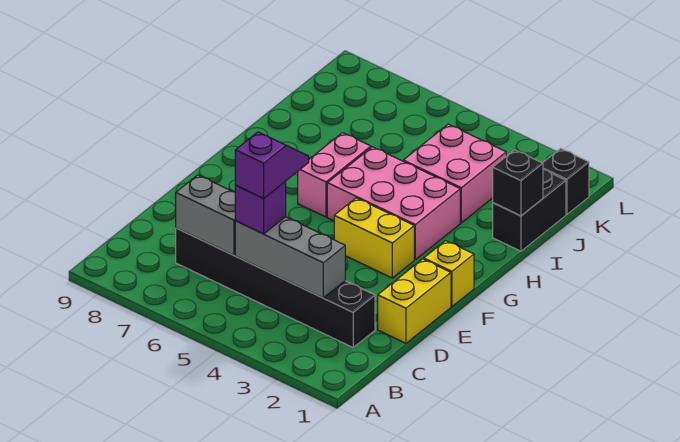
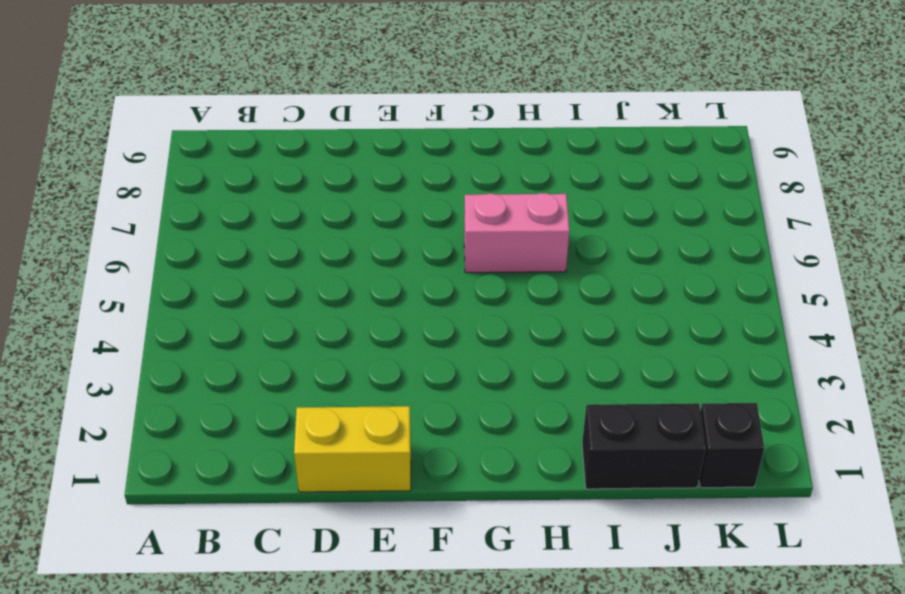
none -> black 1x6 brick [176,228,375,347]
none -> yellow 1x1 brick [424,241,474,306]
none -> yellow 1x2 brick [334,198,414,278]

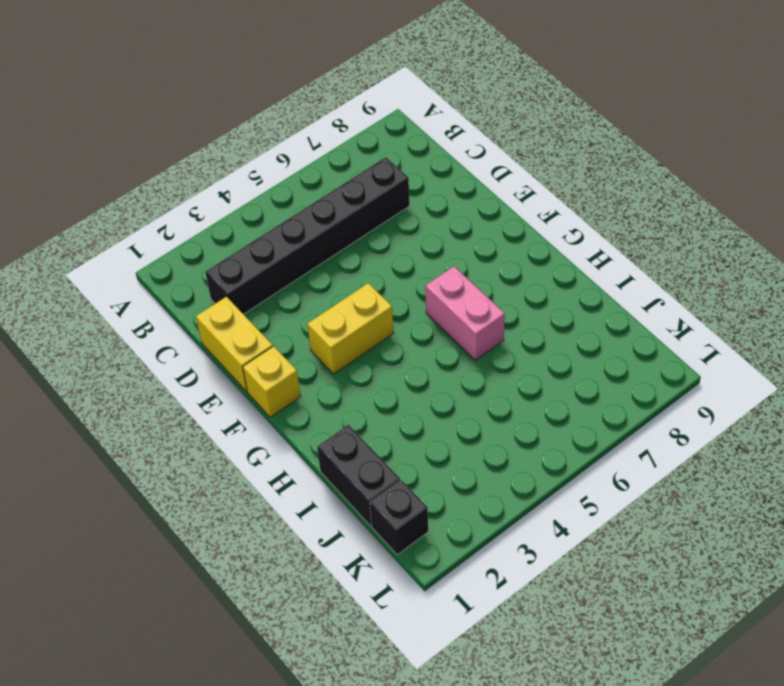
none -> pink 2x3 brick [327,147,460,260]
none -> pink 2x2 brick [403,124,506,223]
none -> grey 1x3 brick [235,217,345,298]

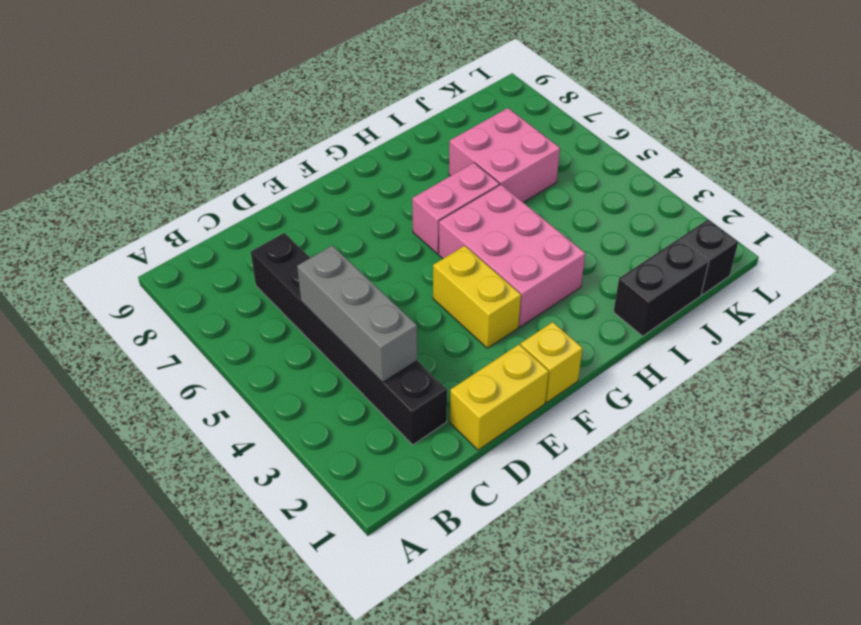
pink 2x2 brick [449,108,560,202] -> pink 2x2 brick moved to [403,124,506,223]
none -> grey 1x2 brick [176,175,235,255]
none -> black 1x1 brick [493,150,543,216]
none -> purple 1x1 brick [235,182,286,234]

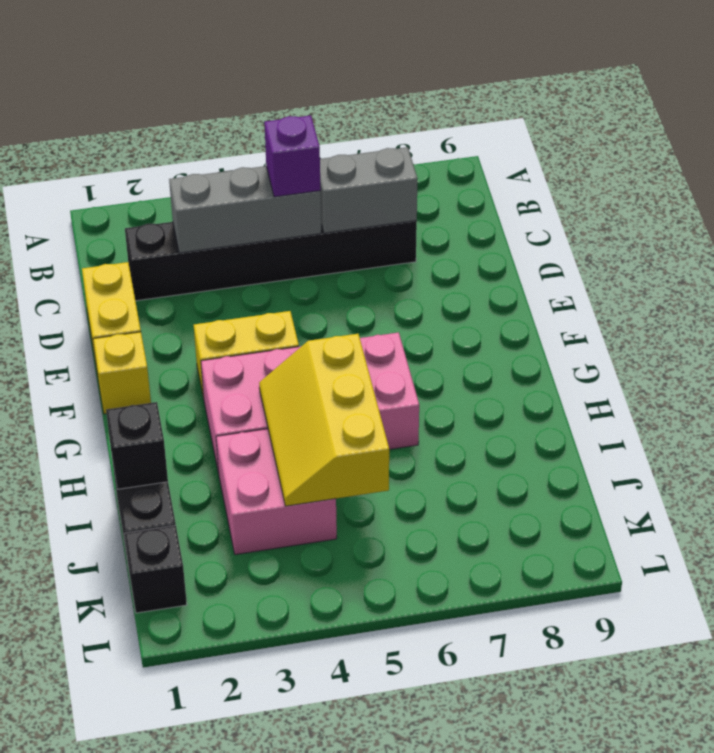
yellow 2x3 slope [259,334,389,506] -> none
none -> purple 1x2 slope [235,132,309,198]

